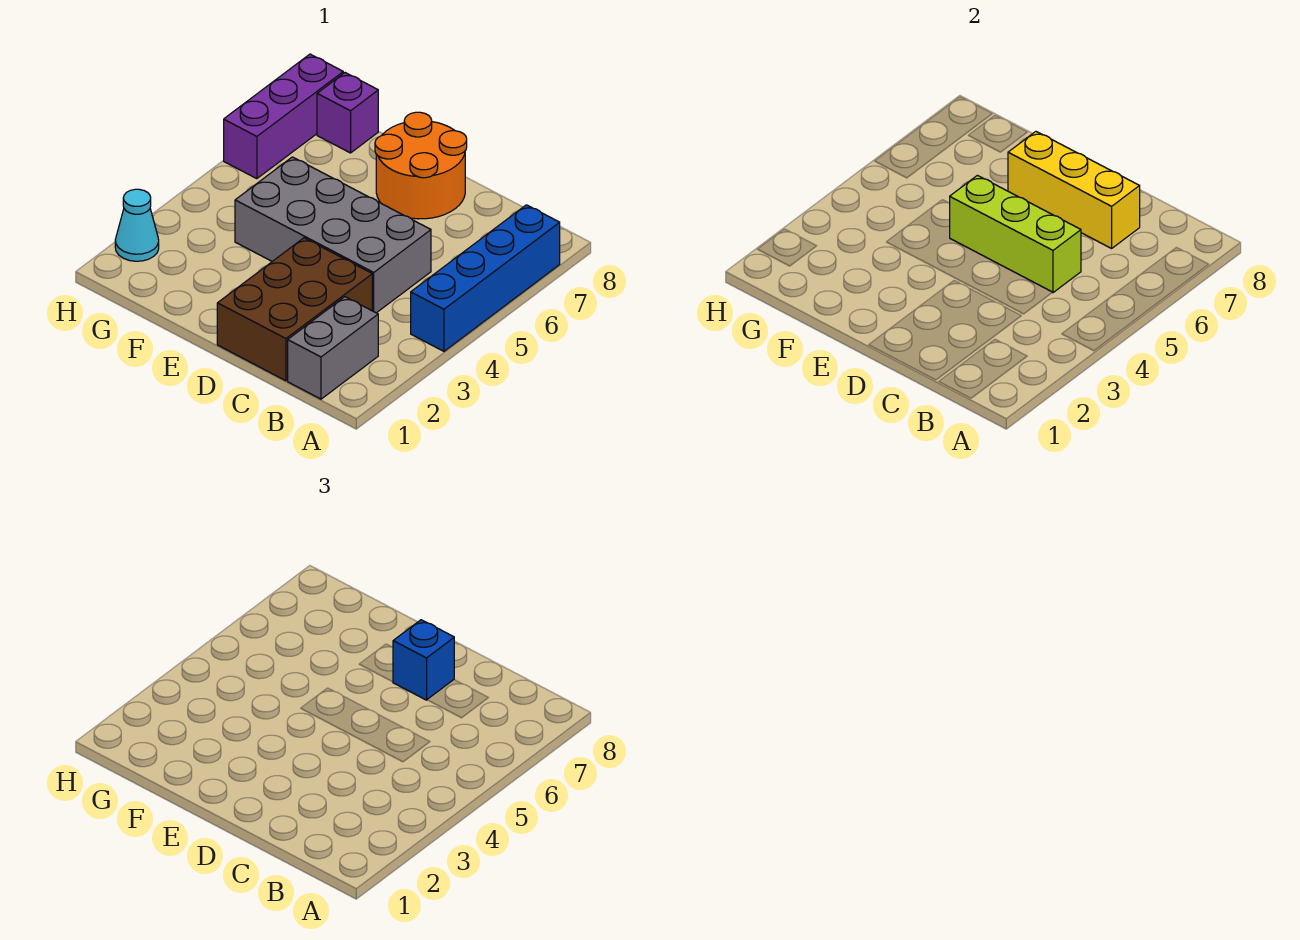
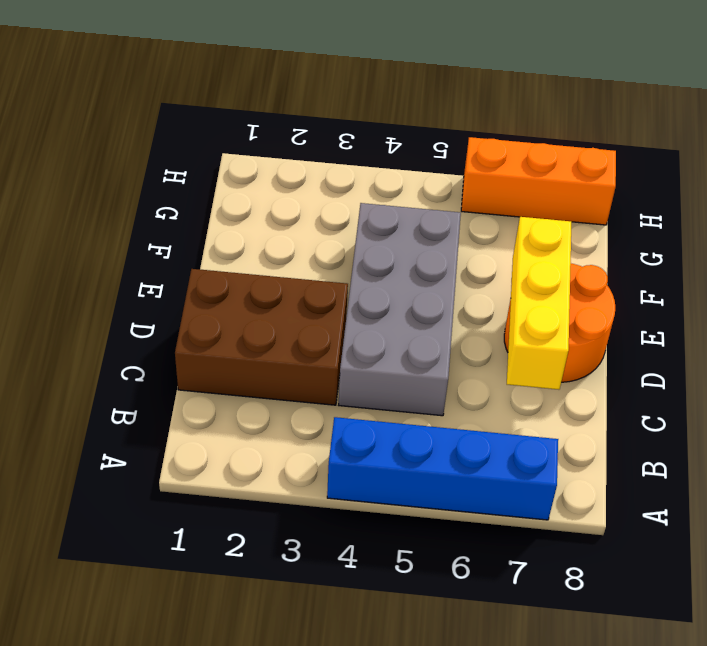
orange 1x3 brick [461,137,616,225] -> purple 1x3 brick [224,54,343,179]
none -> grey 1x2 brick [288,297,378,399]
none -> purple 1x1 brick [317,73,378,153]

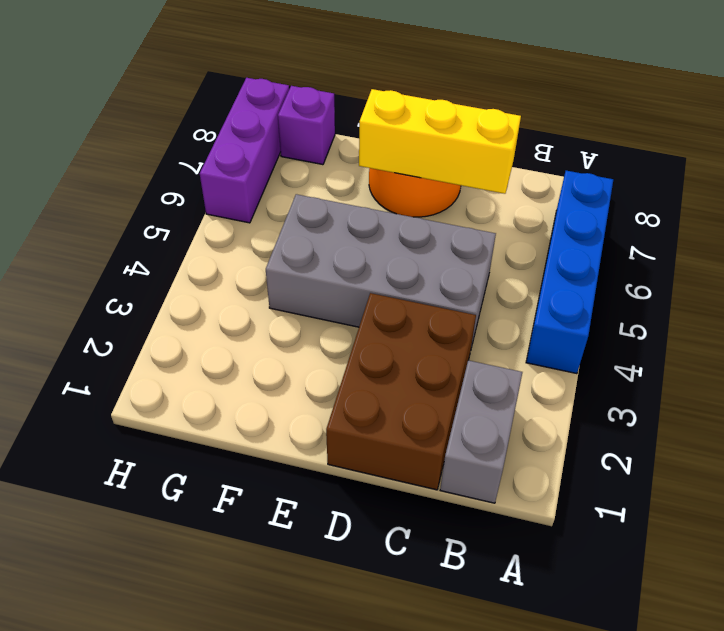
none -> cyan 1x1 cone [115,189,159,261]
none -> lime 1x3 brick [950,175,1081,293]

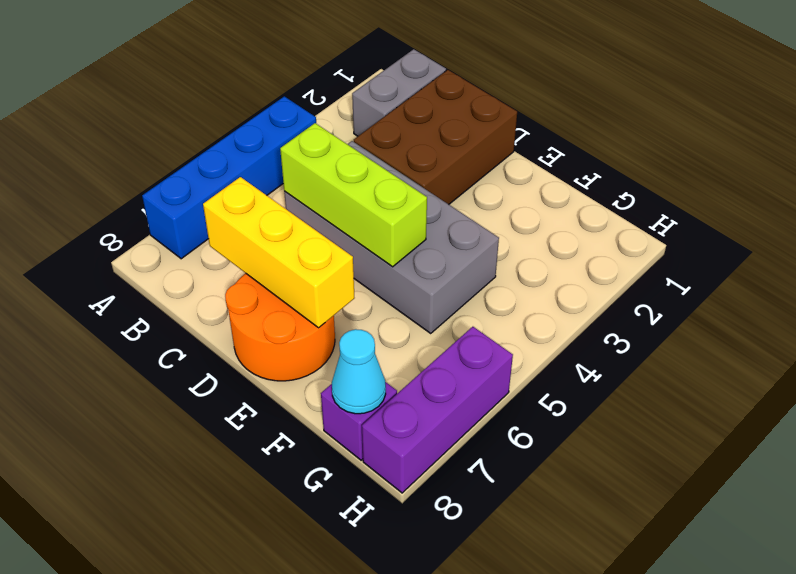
cyan 1x1 cone [332,329,386,414] -> cyan 1x1 cone moved to [115,189,159,261]
none -> blue 1x1 brick [393,620,454,700]

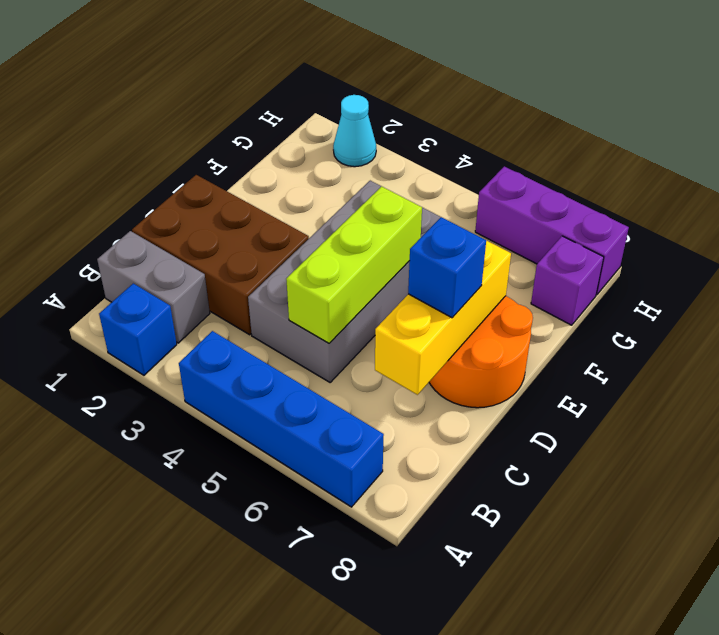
blue 1x1 brick [99,283,177,375] -> none

